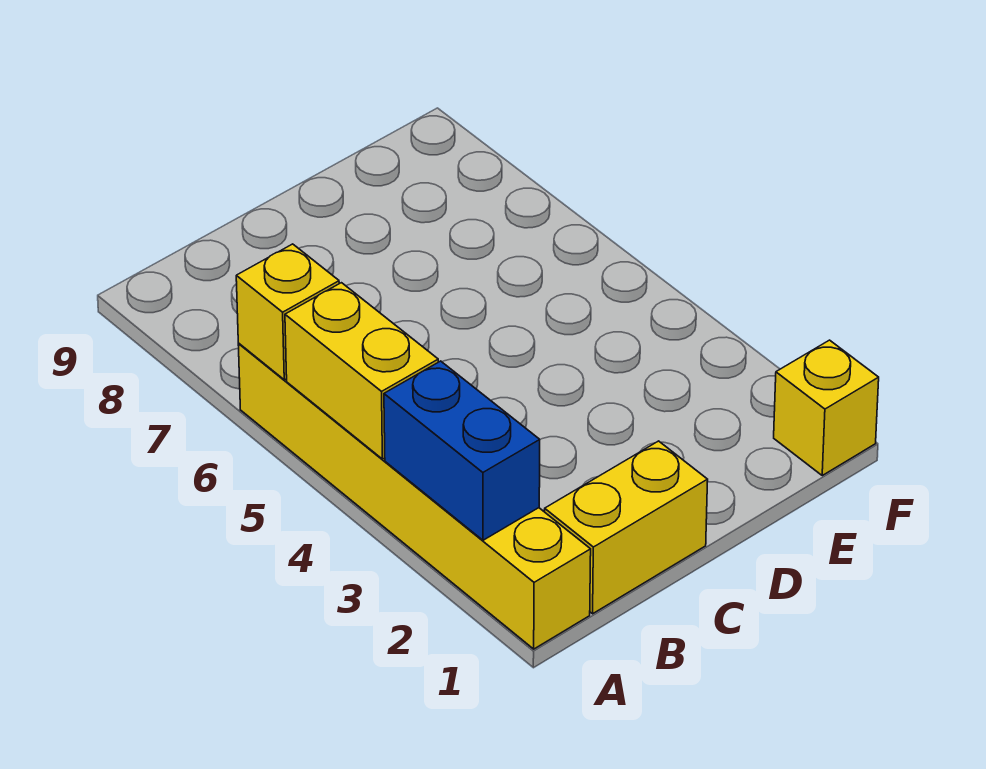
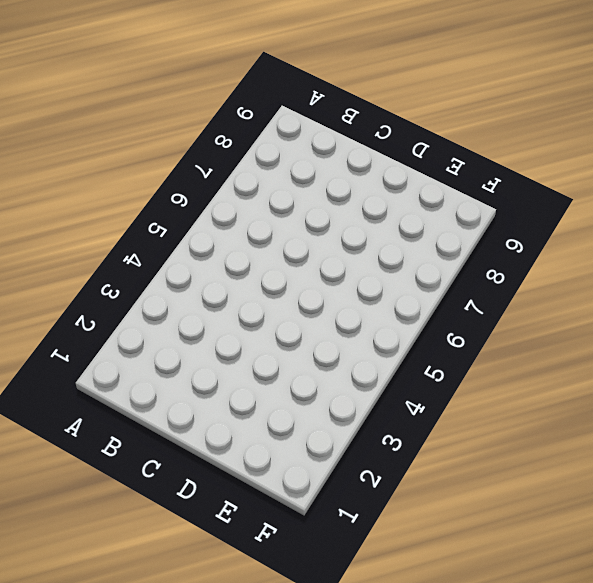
none -> yellow 1x6 brick [238,344,591,649]
none -> yellow 1x2 brick [545,441,708,614]

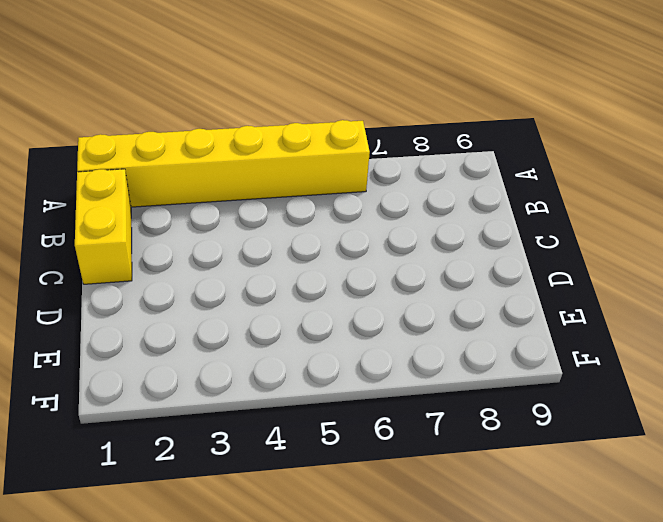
none -> yellow 1x1 brick [774,340,879,475]
none -> blue 1x2 brick [384,361,540,540]

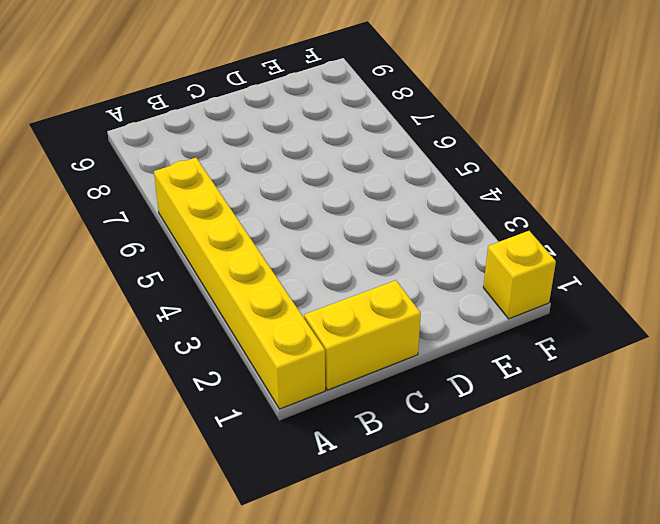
none -> blue 1x2 brick [384,361,540,540]
none -> yellow 1x2 brick [285,283,438,459]

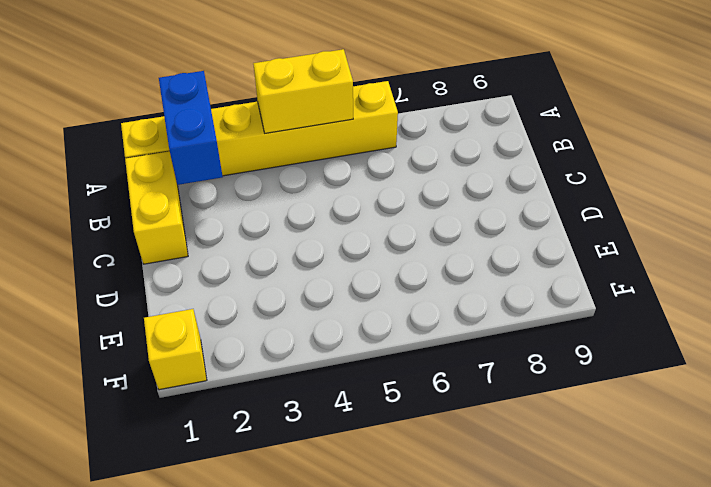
blue 1x2 brick [159,71,223,185] -> blue 1x2 brick turned to [384,361,540,540]
none -> yellow 1x1 brick [236,244,339,380]

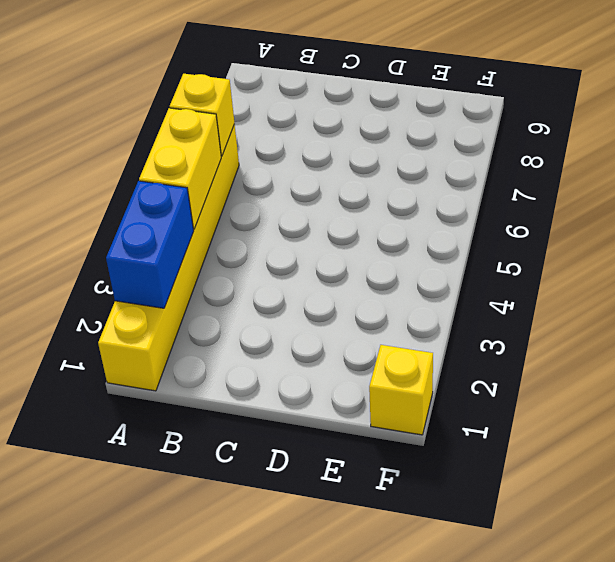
none -> yellow 1x2 brick [545,441,708,614]

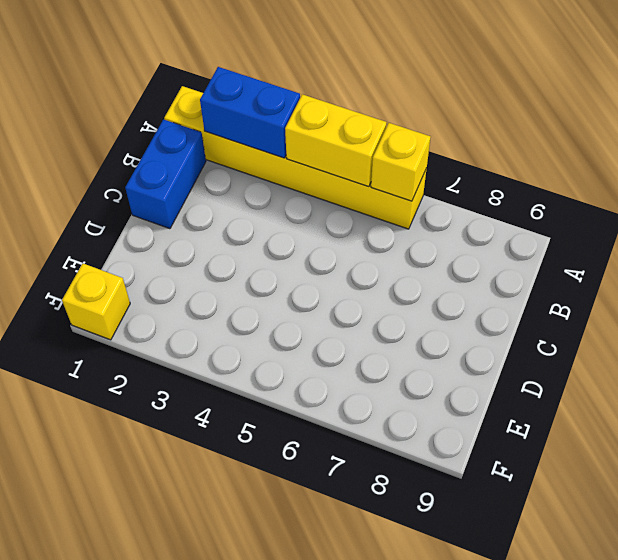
blue 1x2 brick [125,120,206,229] -> yellow 1x2 brick [545,441,708,614]

